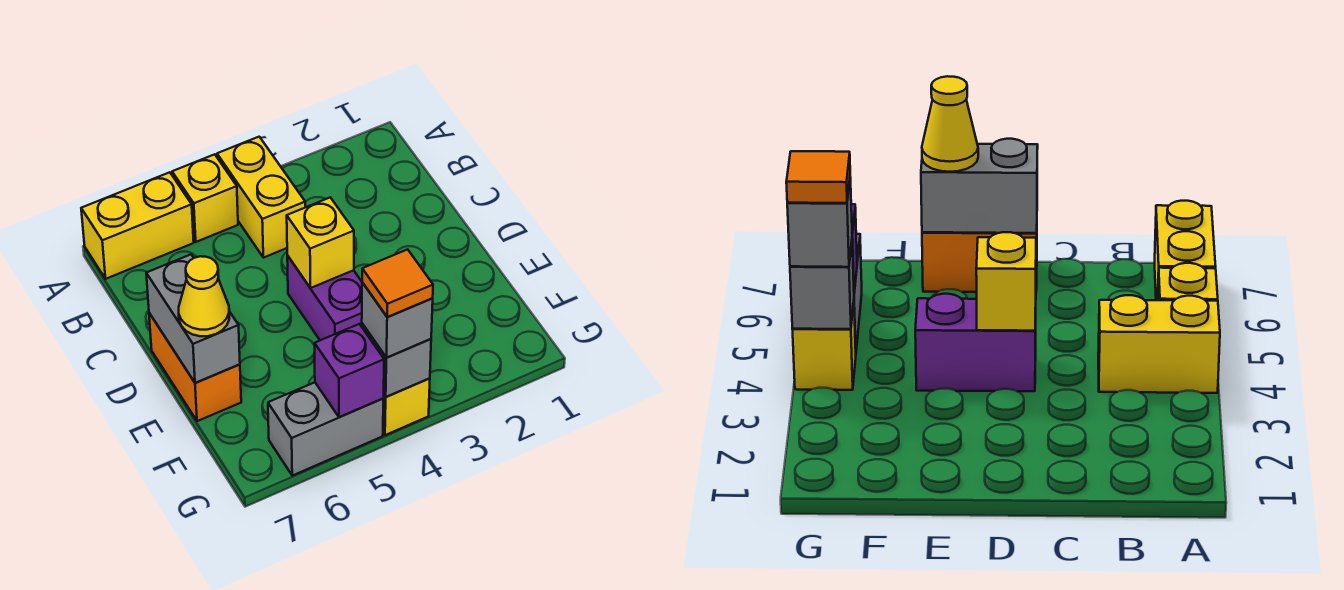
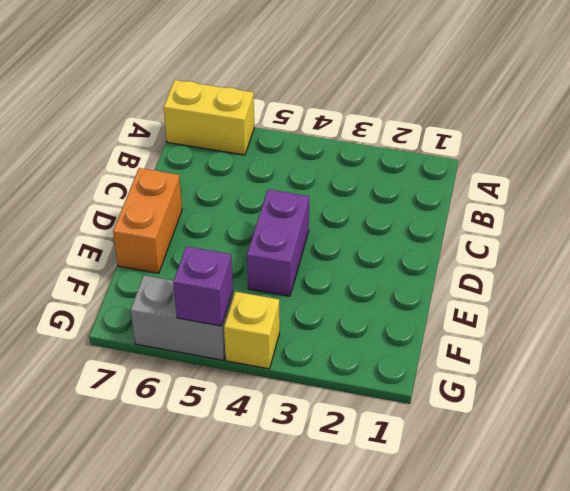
none -> yellow 1x2 brick [217,137,305,258]
none -> yellow 1x1 brick [172,154,238,242]
none -> yellow 1x1 brick [287,198,354,288]

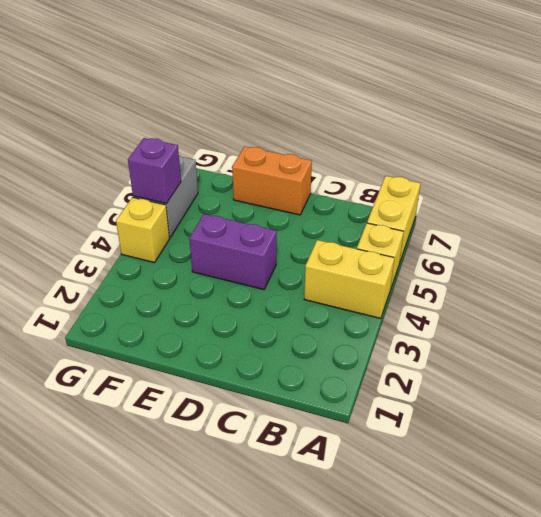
none -> yellow 1x1 brick [287,198,354,288]
none -> grey 1x2 brick [146,255,240,383]
none -> grey 1x1 brick [362,324,431,397]

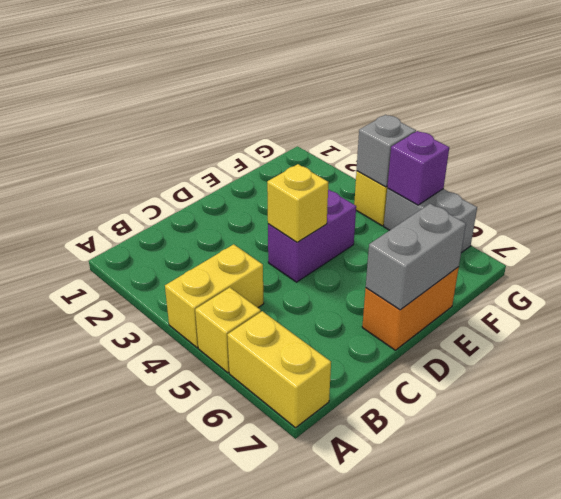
none -> yellow 1x1 cone [179,256,229,336]
none -> grey 1x1 brick [362,283,433,358]
none -> orange 1x1 tile [362,249,433,317]

